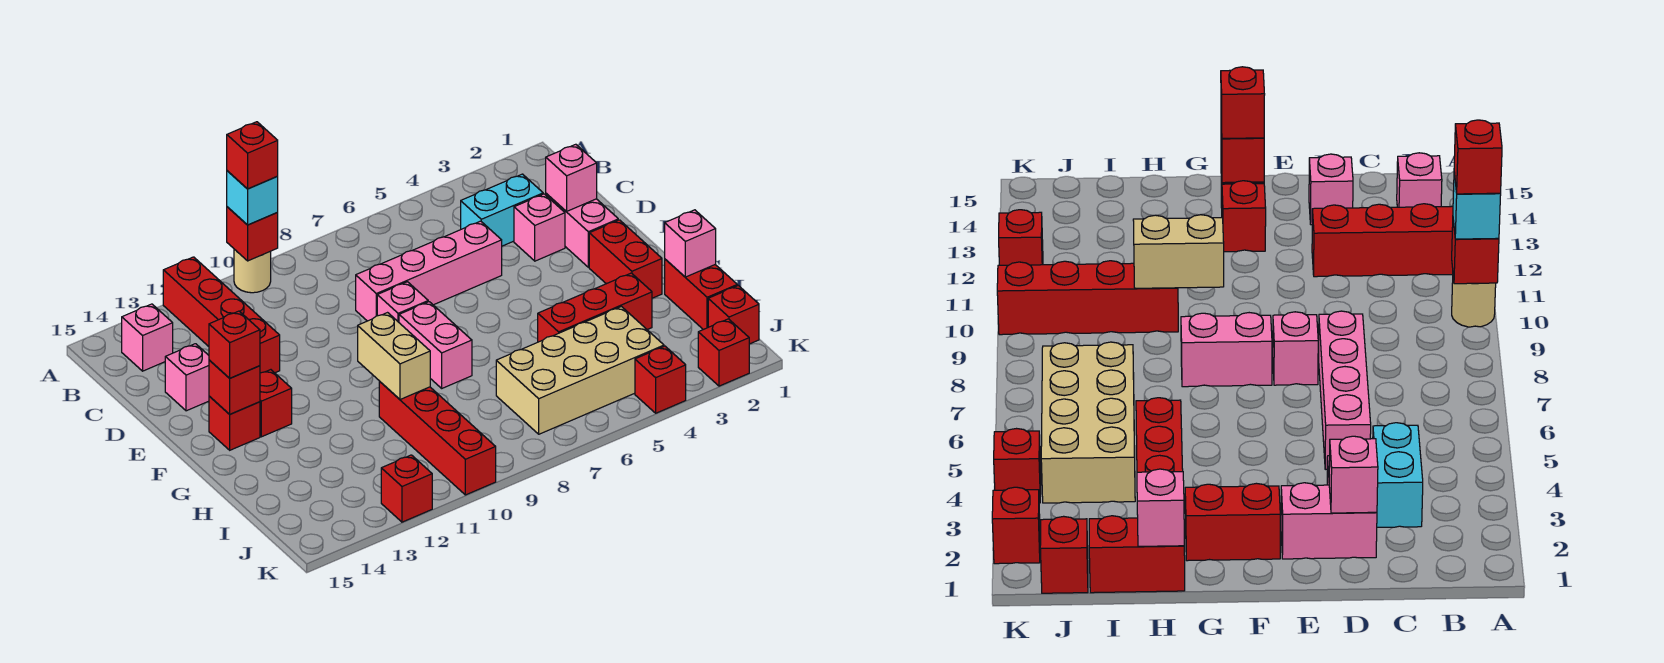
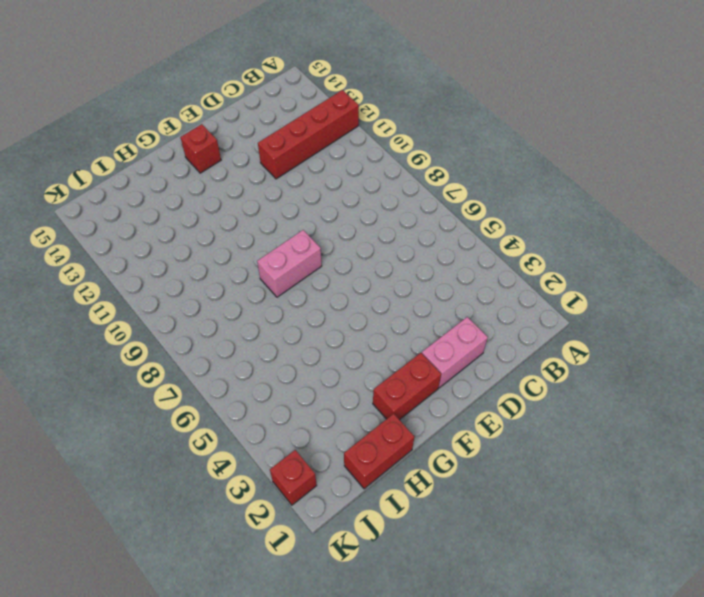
none -> tan 1x1 round brick [234,249,271,293]
none -> pink 1x1 brick [122,304,173,371]
none -> cyan 1x2 brick [461,174,543,246]

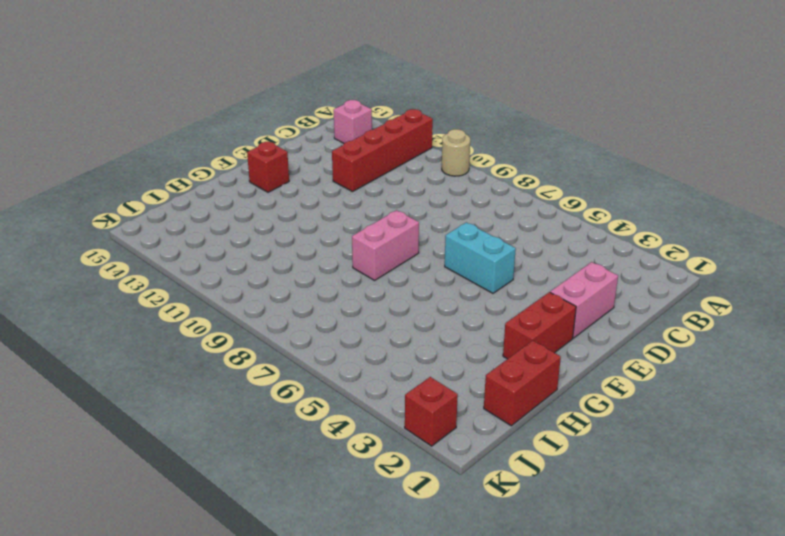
cyan 1x2 brick [445,222,516,293] -> cyan 1x2 brick moved to [461,174,543,246]
none -> pink 1x1 brick [514,194,565,261]
none -> pink 1x4 brick [356,221,502,321]
none -> pink 1x1 brick [165,344,209,411]

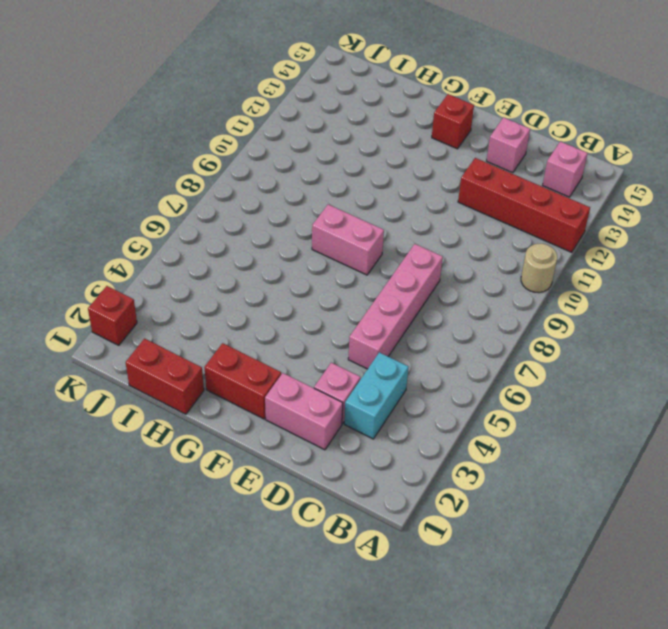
none -> pink 1x1 brick [377,282,428,322]
none -> red 1x1 brick [260,370,292,437]
none -> red 1x3 brick [538,273,652,342]

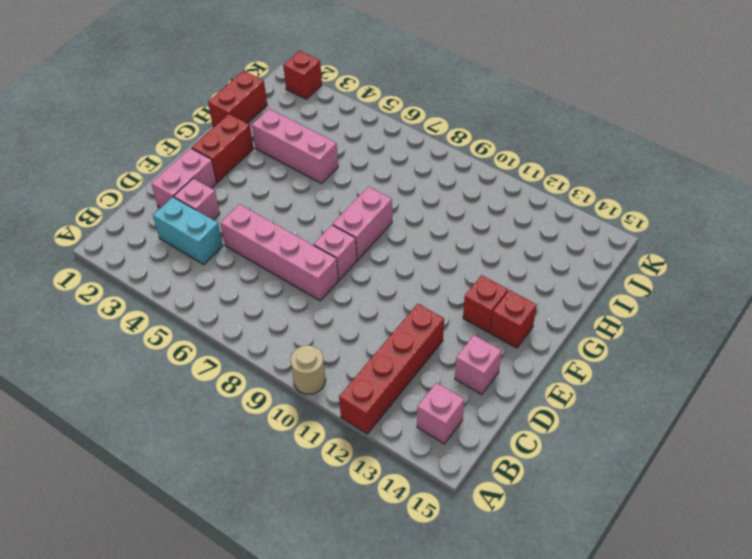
pink 1x3 brick [252,109,338,183] -> red 1x3 brick [538,273,652,342]
none -> red 1x4 brick [379,381,496,495]
none -> tan 2x4 brick [496,307,664,434]
none -> red 1x1 brick [708,286,759,344]

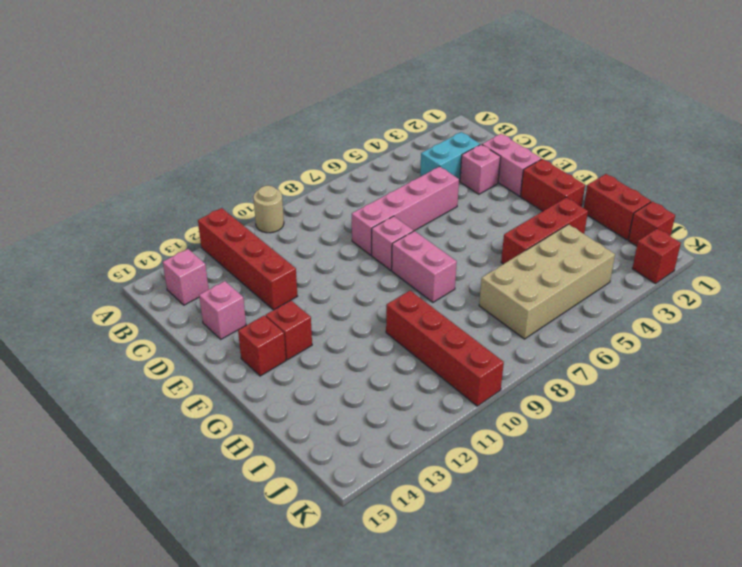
none -> red 1x1 brick [635,346,686,413]
none -> red 1x1 brick [381,455,432,522]
none -> red 1x1 brick [227,207,278,261]

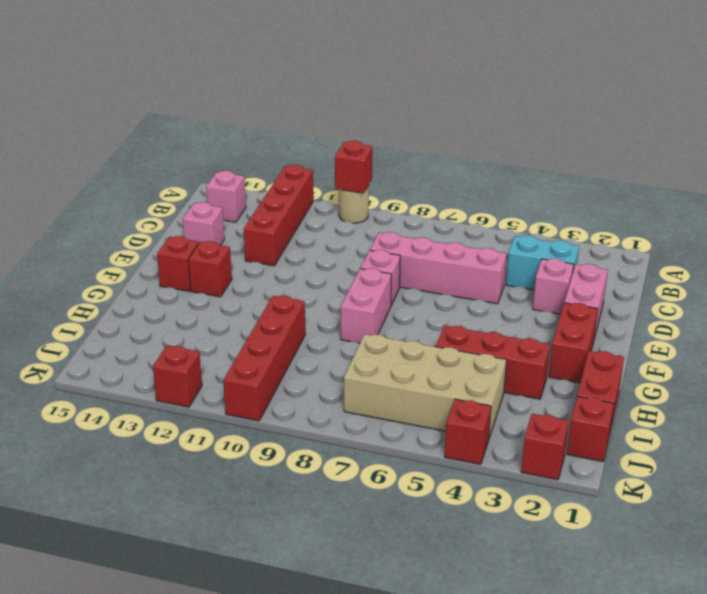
none -> pink 1x1 brick [546,144,597,212]
none -> red 1x1 brick [209,360,260,414]
none -> tan 1x2 brick [358,313,430,400]

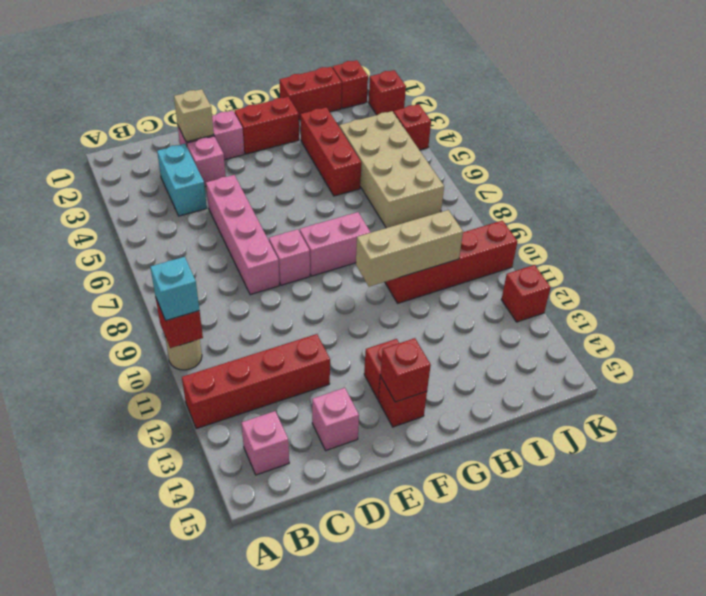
tan 1x1 brick [174,89,214,142] -> pink 1x1 brick [546,144,597,212]
tan 1x3 brick [356,210,463,287] -> tan 1x2 brick [358,313,430,400]
none -> pink 1x1 brick [665,210,716,277]
none -> red 1x1 brick [209,311,260,378]
none -> red 1x1 brick [227,122,278,189]

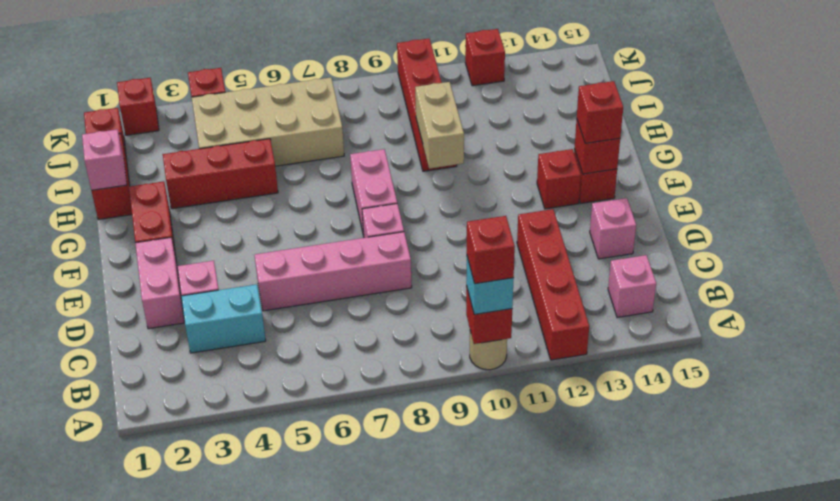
none -> pink 1x1 brick [546,144,597,212]

